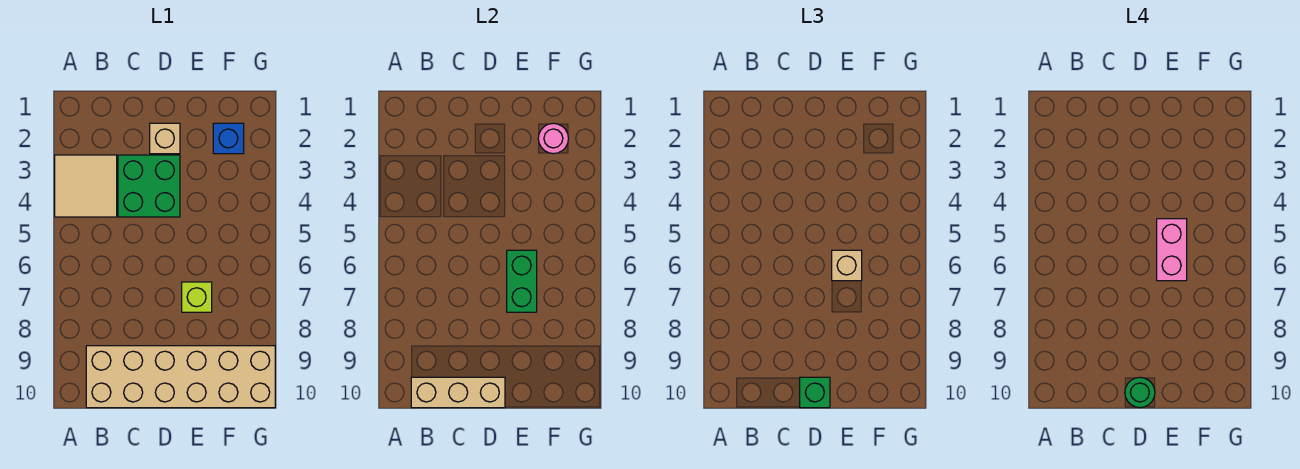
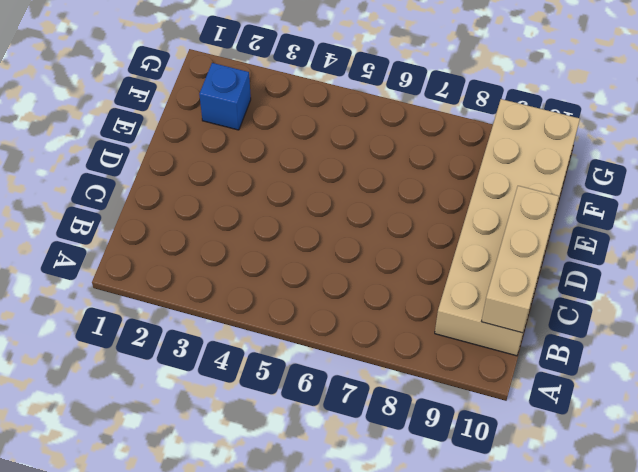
none -> tan 2x2 tile [55,155,117,217]
none -> green 2x2 brick [118,155,180,217]
none -> tan 1x1 brick [150,123,180,154]

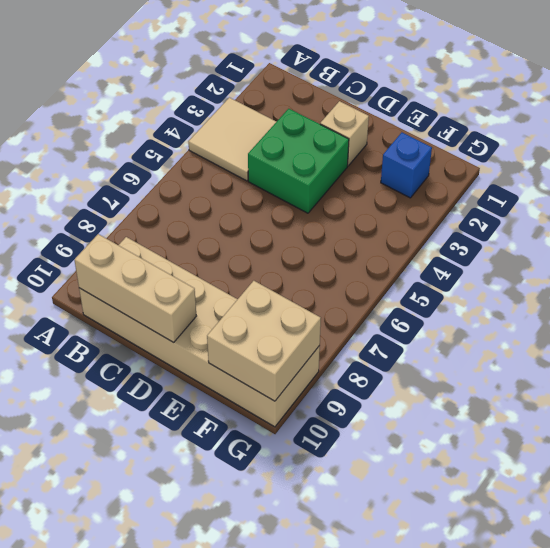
tan 2x2 brick [207,281,321,401] -> none
none -> lime 1x1 brick [182,282,212,312]
none -> green 1x2 brick [507,250,537,312]
none -> pink 1x1 round brick [538,123,568,154]

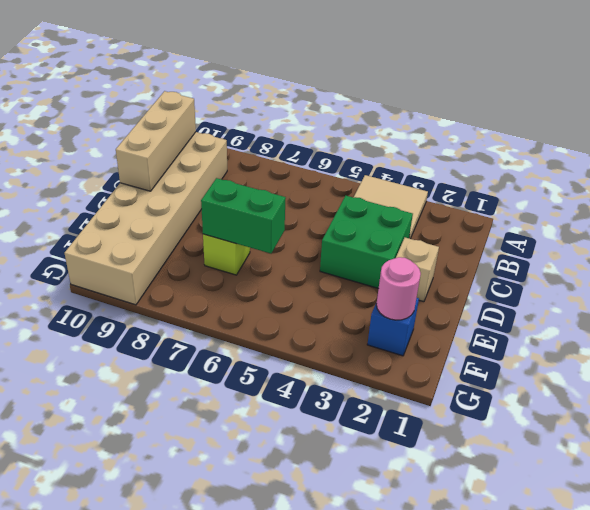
none -> green 1x1 brick [800,377,830,408]
none -> tan 1x1 brick [832,250,862,281]
none -> green 1x1 round brick [1125,377,1155,408]

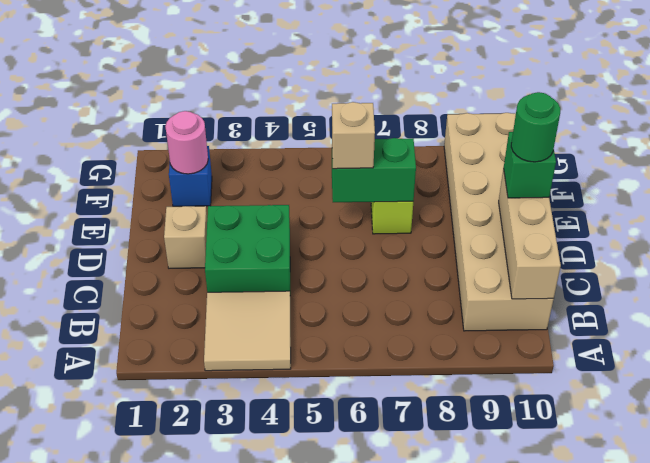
none -> pink 1x2 brick [1157,219,1187,281]

